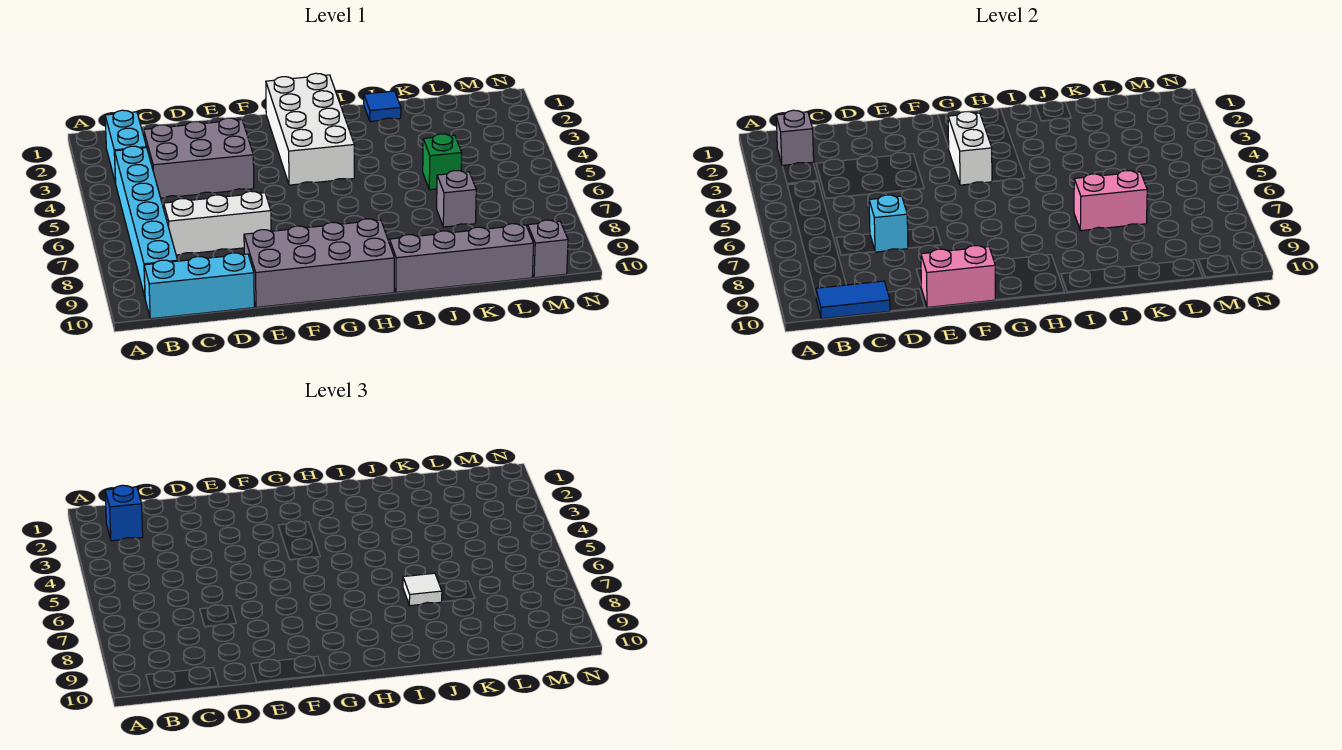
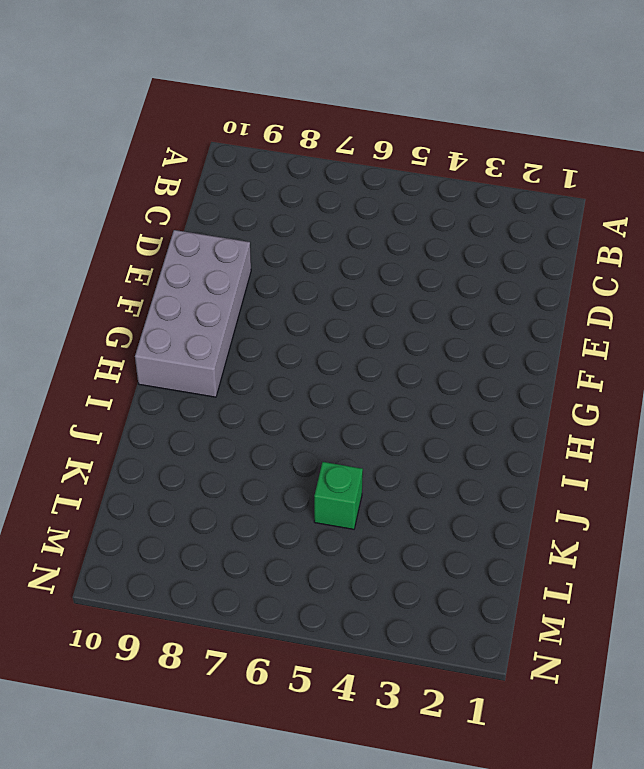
none -> cyan 1x2 brick [105,110,147,183]
none -> cyan 1x6 brick [115,146,178,297]
none -> cyan 1x3 brick [144,253,254,319]

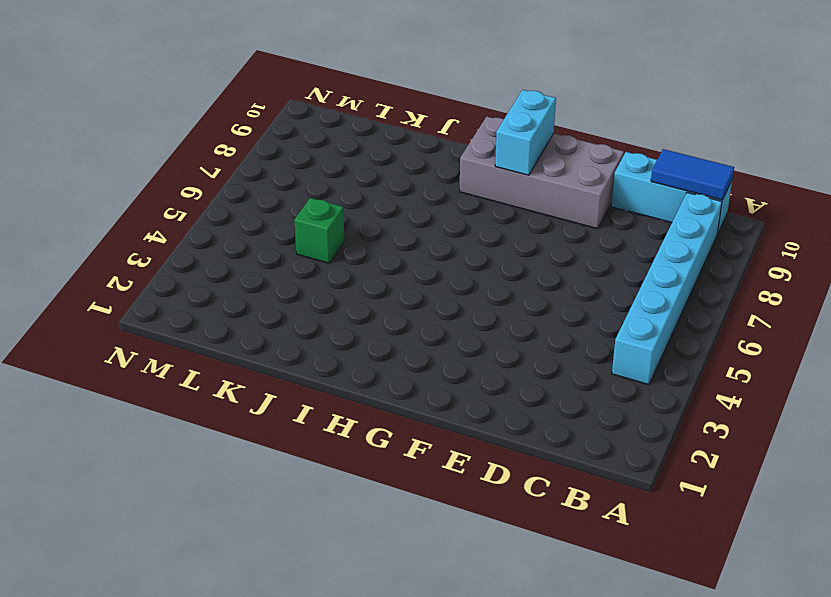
cyan 1x2 brick [495,90,556,175] -> cyan 1x2 brick moved to [105,110,147,183]
none -> grey 2x3 brick [144,118,254,198]
none -> white 1x3 brick [164,191,271,255]
none -> white 2x4 brick [266,73,354,185]

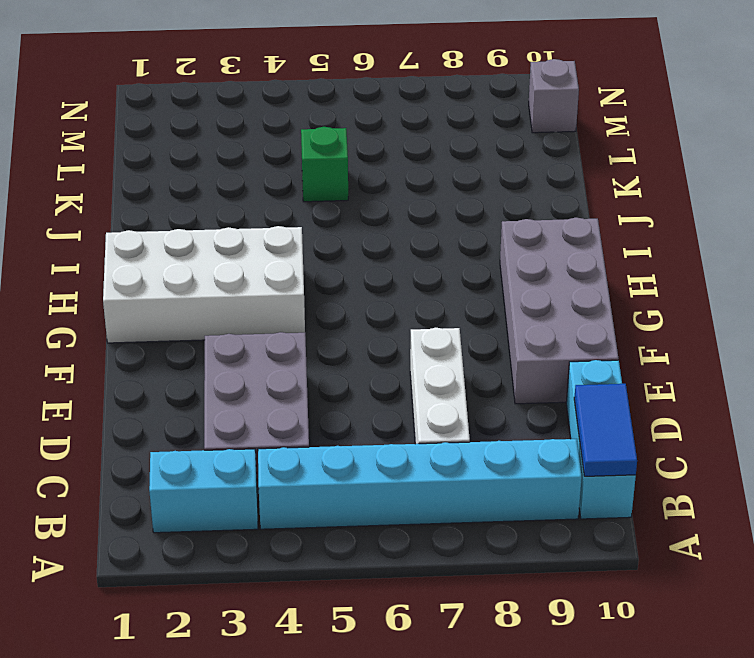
none -> grey 1x4 brick [390,224,534,292]
none -> blue 1x1 tile [364,91,401,121]
none -> grey 1x1 brick [437,171,476,227]

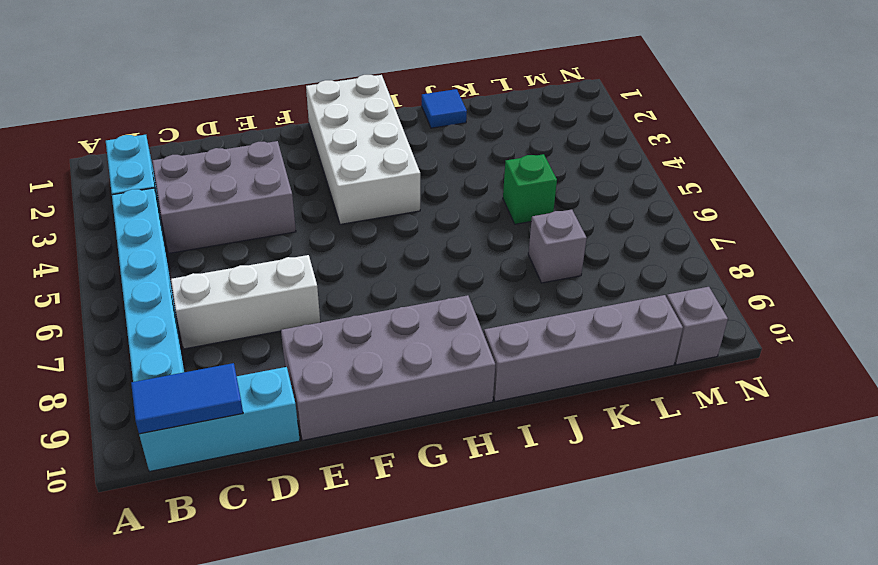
none -> grey 1x1 brick [776,110,814,165]
none -> cyan 1x1 brick [869,195,908,252]
none -> pink 1x2 brick [921,246,995,307]

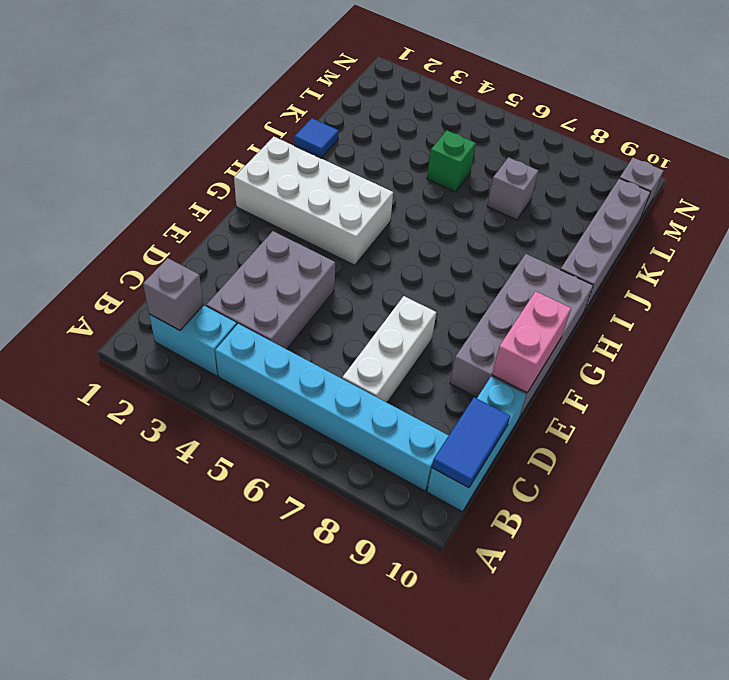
none -> cyan 1x1 brick [869,195,908,252]
none -> white 1x2 brick [948,112,992,185]
none -> pink 1x2 brick [1074,171,1147,231]

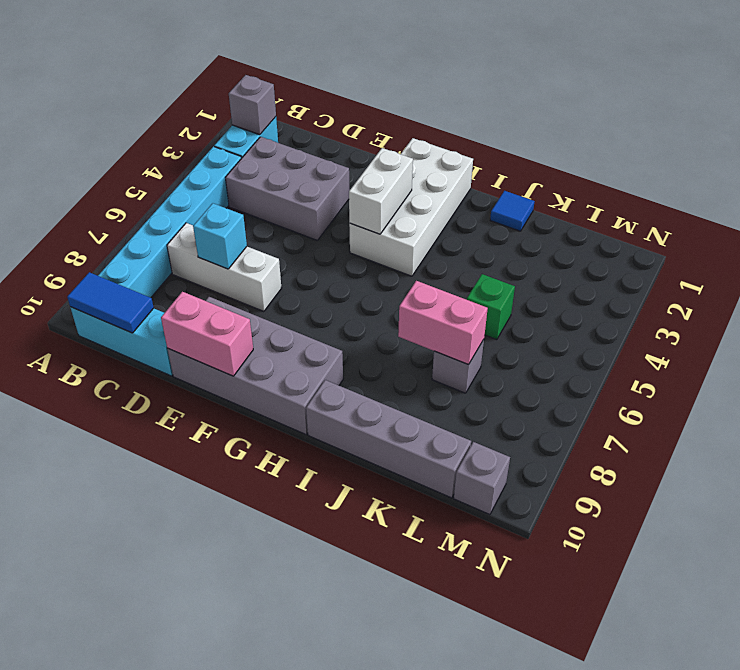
none -> blue 1x1 brick [105,485,143,541]
none -> white 1x1 tile [403,573,442,606]

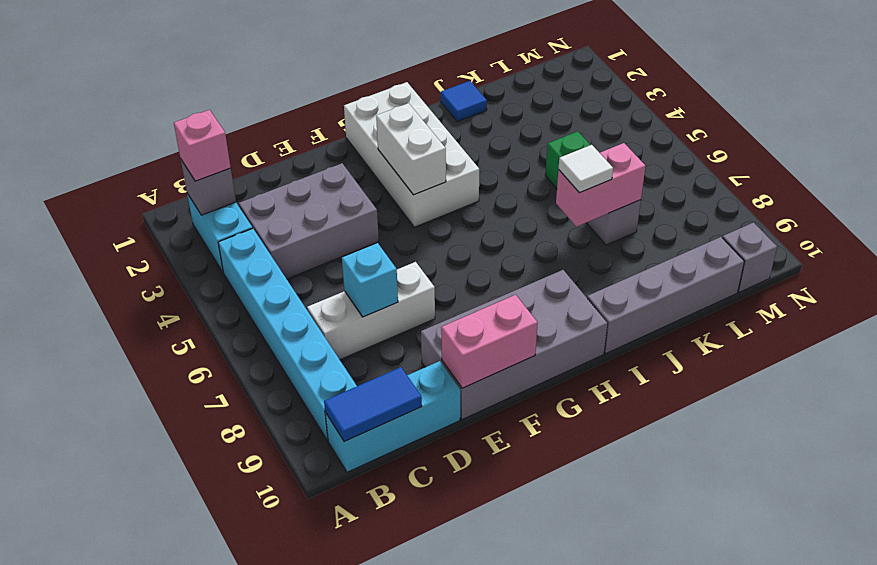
pink 1x1 brick [174,110,231,181] -> blue 1x1 brick [105,485,143,541]

